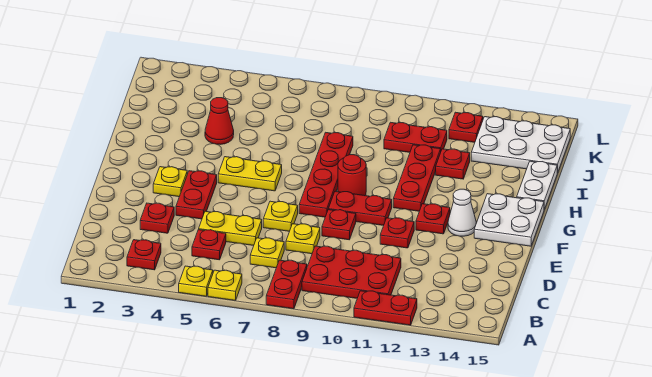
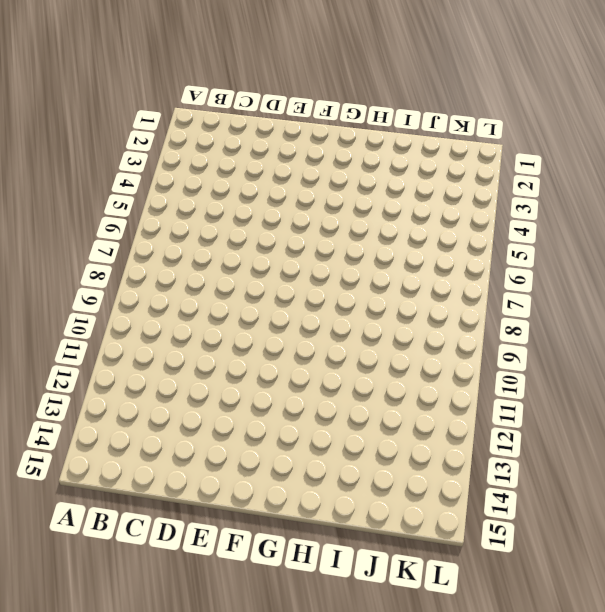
none -> yellow 1x1 plate [179,266,213,296]
none -> yellow 1x1 plate [208,270,242,300]
none -> red 1x2 plate [266,260,307,309]
none -> red 1x2 plate [354,291,417,325]

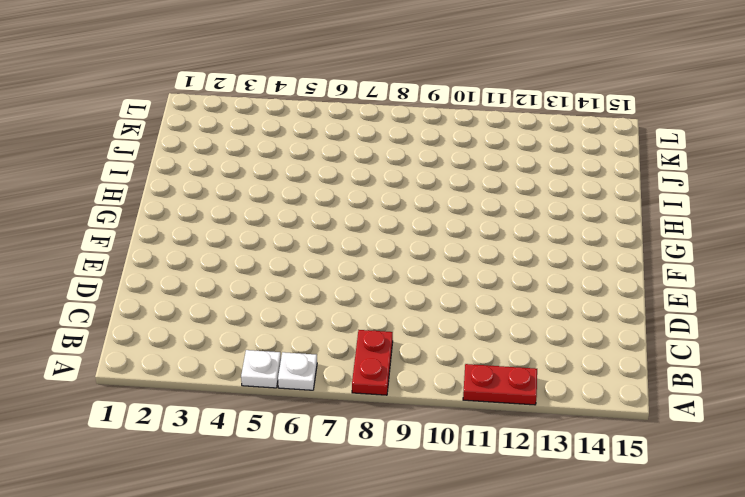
white 1x1 plate [241,350,281,388] -> yellow 1x1 plate [179,266,213,296]
white 1x1 plate [278,352,317,390] -> yellow 1x1 plate [208,270,242,300]
none -> red 1x1 plate [127,240,161,270]
none -> red 2x3 plate [302,246,401,298]
none -> red 1x1 plate [192,230,226,260]
none -> yellow 1x1 plate [250,238,284,268]

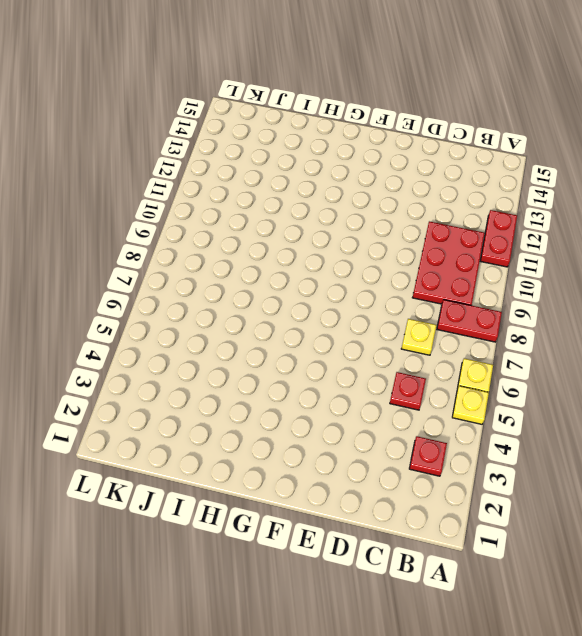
none -> red 1x1 plate [140,203,174,233]
none -> yellow 1x2 plate [199,211,262,246]
none -> yellow 1x1 plate [286,224,320,254]
none -> red 1x2 plate [176,171,217,219]

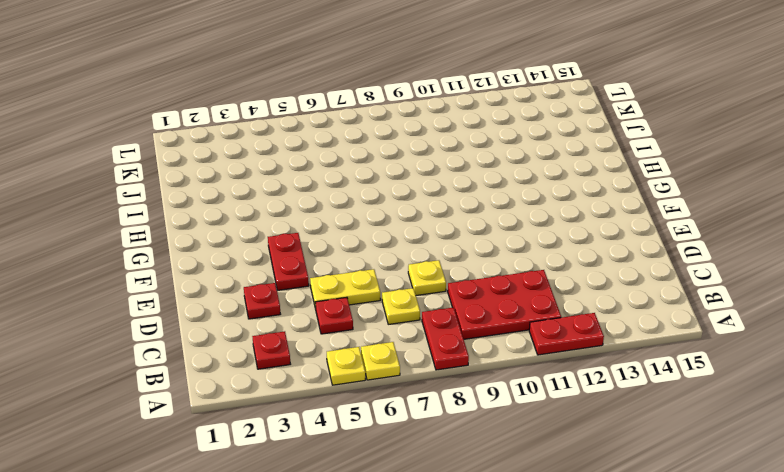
none -> yellow 1x1 plate [263,201,298,231]
none -> red 1x1 plate [322,210,356,240]
none -> red 1x1 plate [380,218,414,248]
none -> yellow 1x1 plate [153,167,187,197]

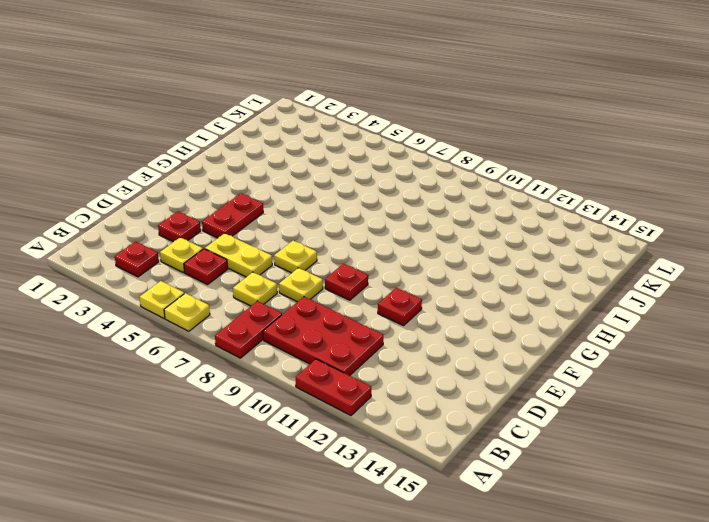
yellow 1x1 plate [160,237,203,273] -> yellow 1x1 plate moved to [153,167,187,197]
none -> red 1x4 plate [299,132,353,217]
none -> red 1x2 plate [328,191,392,226]
none -> red 1x1 plate [416,204,450,234]
none -> white 1x1 cone [448,189,476,236]

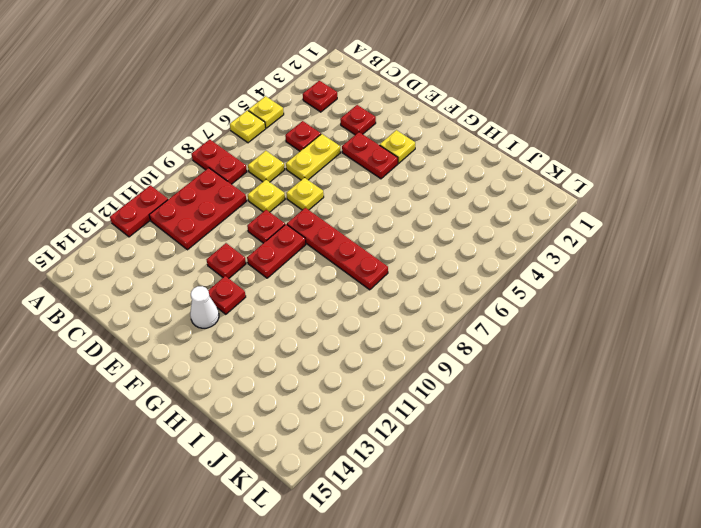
none -> white 2x2 plate [474,194,544,246]
none -> yellow 1x2 plate [218,157,282,191]
none -> red 1x1 round brick [338,155,366,196]
none -> red 1x3 plate [393,145,441,211]

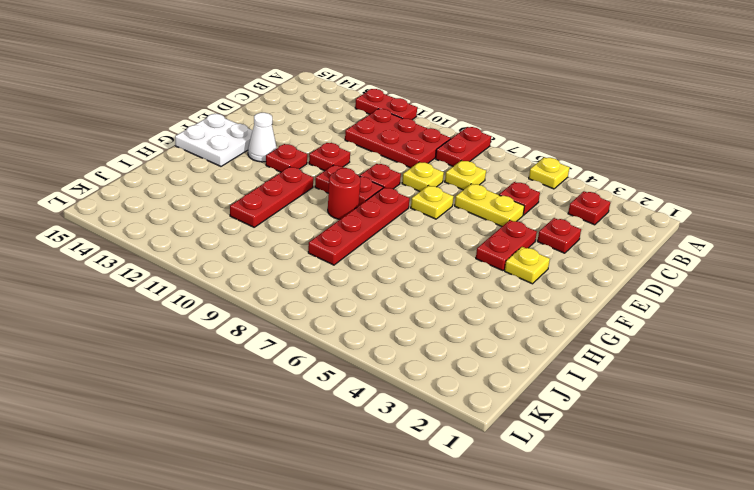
none -> yellow 1x1 plate [208,270,242,300]
none -> yellow 1x2 plate [218,157,282,191]
none -> white 1x2 plate [517,161,557,209]
none -> red 1x1 cone [205,98,234,144]

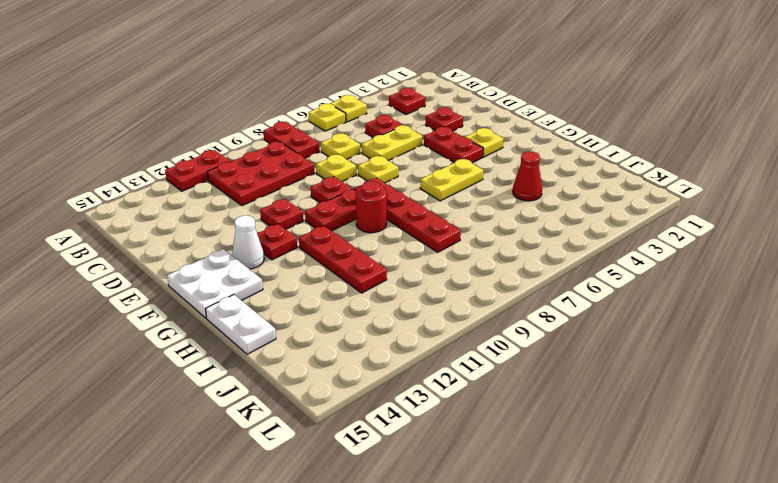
none -> red 1x1 plate [436,149,470,179]
none -> red 1x2 plate [384,122,447,152]
none -> white 2x3 plate [471,117,570,173]
none -> red 1x1 plate [449,112,483,142]

